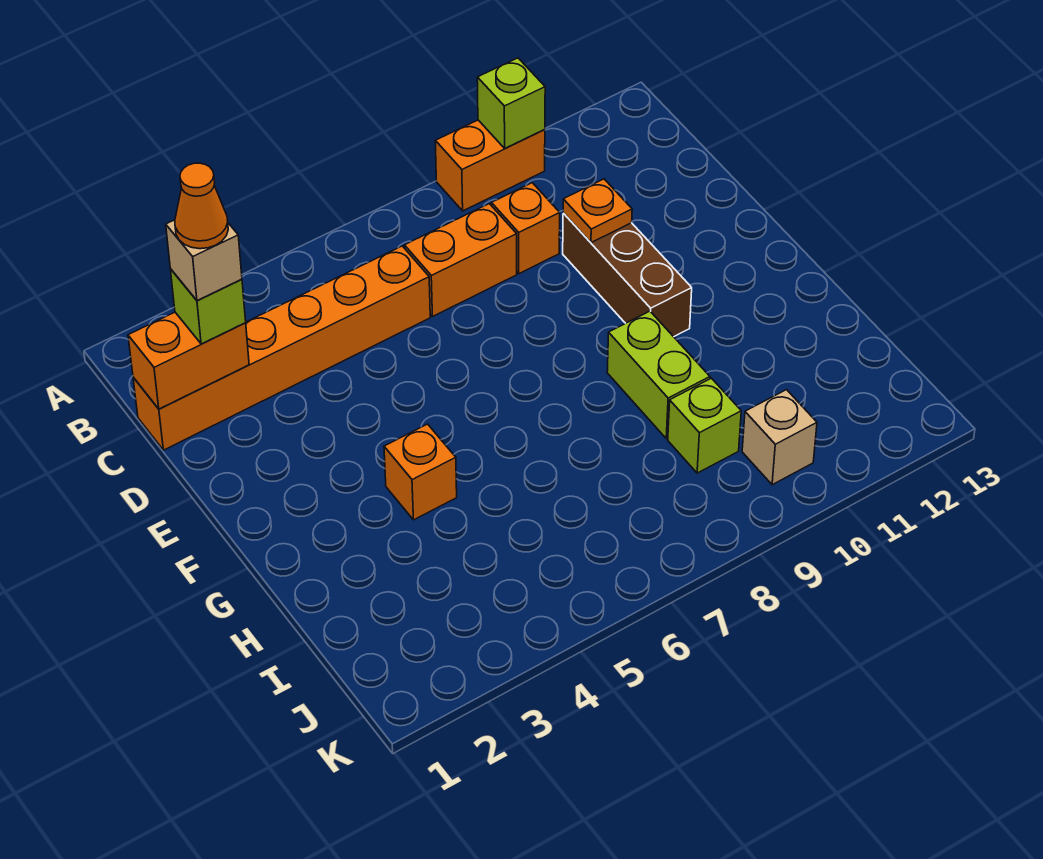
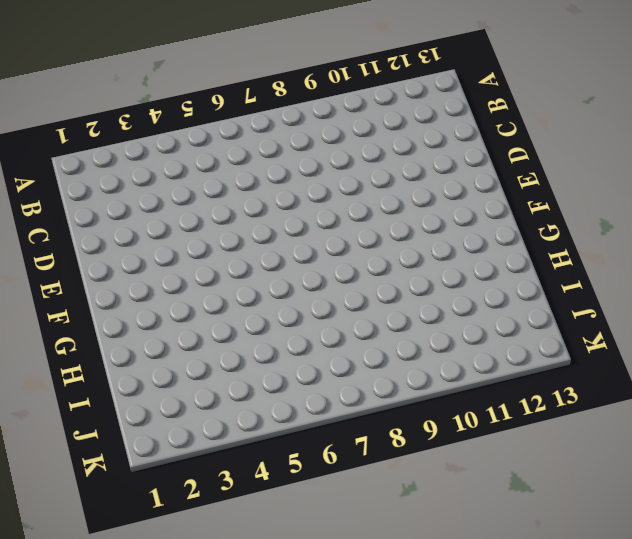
none -> orange 1x2 brick [435,120,545,211]
none -> orange 1x6 brick [133,246,430,450]
none -> orange 1x2 brick [404,204,517,317]

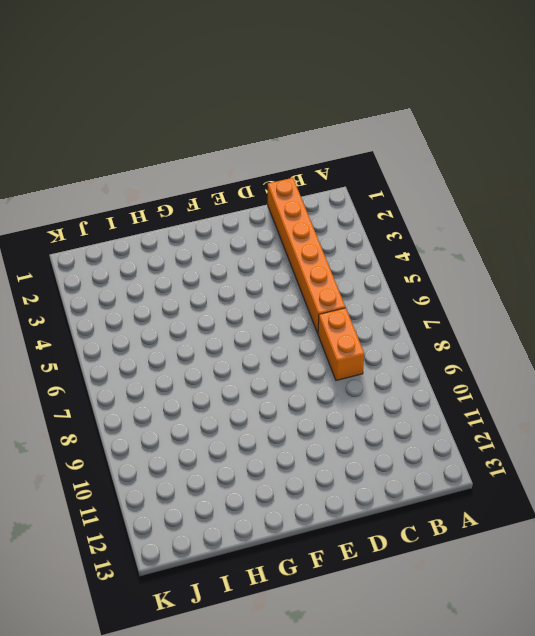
none -> orange 1x2 brick [435,120,545,211]
none -> orange 1x1 brick [491,183,560,274]
none -> brown 1x3 brick [563,213,692,337]

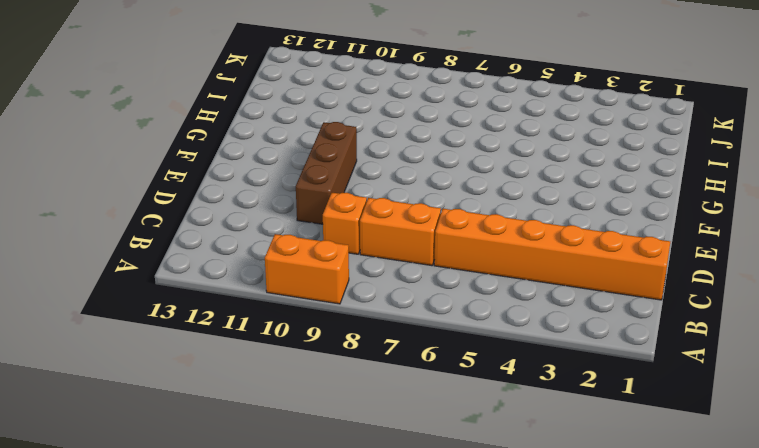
none -> orange 1x1 brick [384,424,457,520]
none -> lime 1x2 brick [607,311,710,439]
none -> lime 1x1 brick [668,378,741,473]

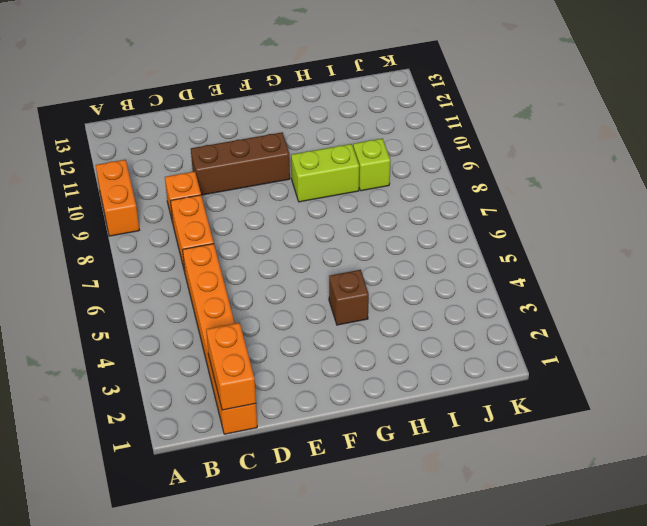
brown 1x1 brick [329,270,369,325] -> orange 1x1 brick [384,424,457,520]
none -> tan 1x1 brick [742,390,817,485]
none -> lime 1x1 brick [477,58,545,148]
none -> orange 1x1 plate [563,179,632,243]

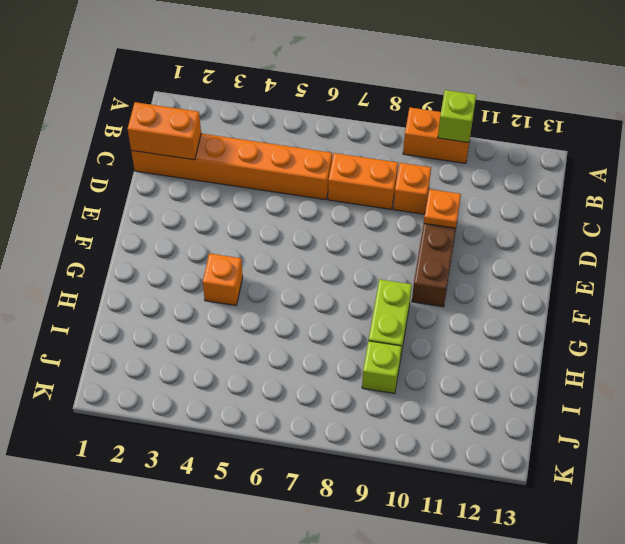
none -> tan 1x1 brick [742,390,817,485]
none -> lime 1x1 brick [170,269,246,344]
none -> tan 1x1 brick [166,220,242,301]

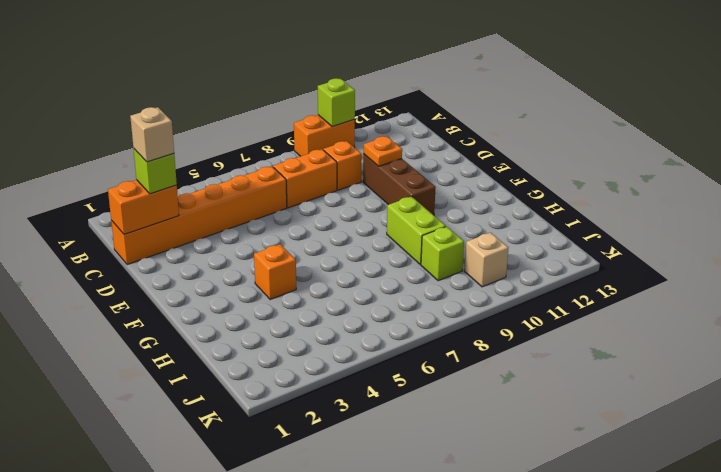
none -> orange 1x1 cone [175,163,228,249]

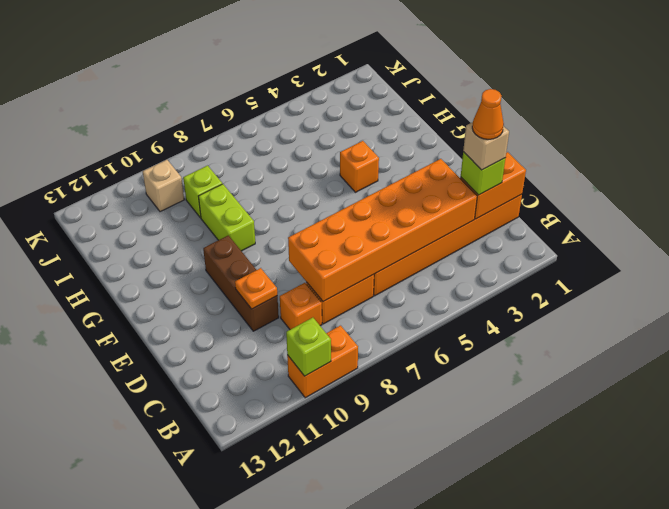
orange 2x6 brick [288,159,477,302] -> none

